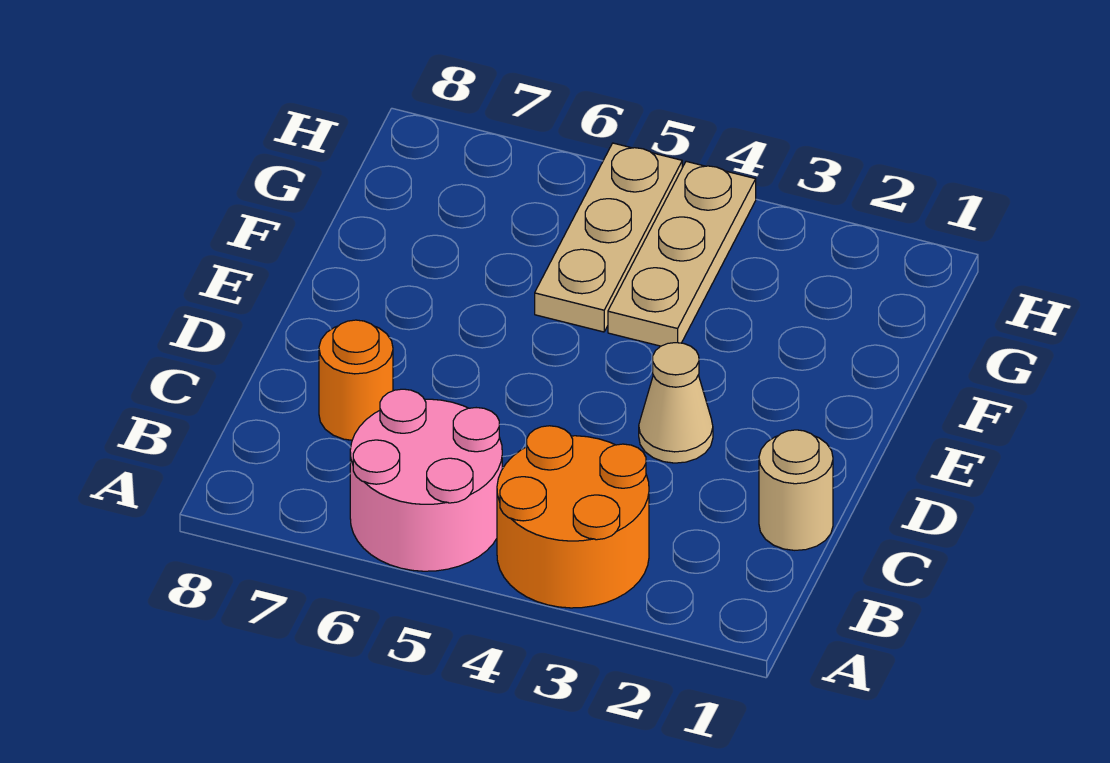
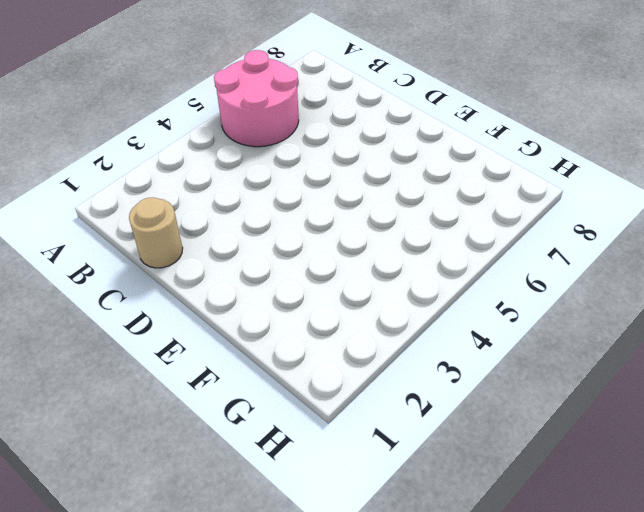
none -> orange 2x2 round brick [497,426,649,608]
none -> orange 1x1 round brick [319,320,393,440]

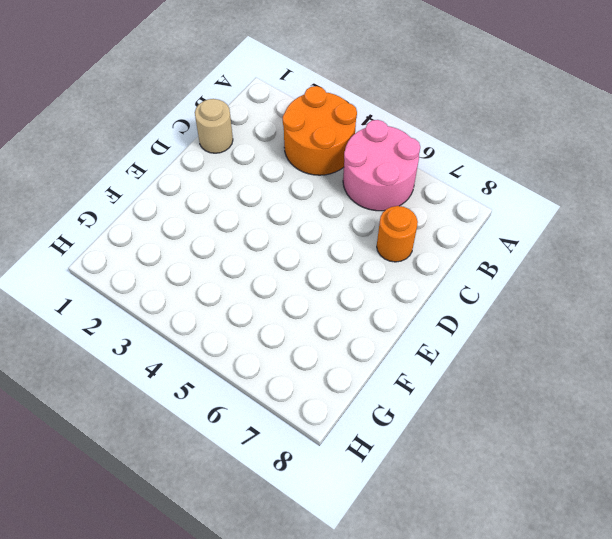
none -> tan 1x1 cone [639,343,713,463]
none -> tan 1x3 plate [608,161,756,346]

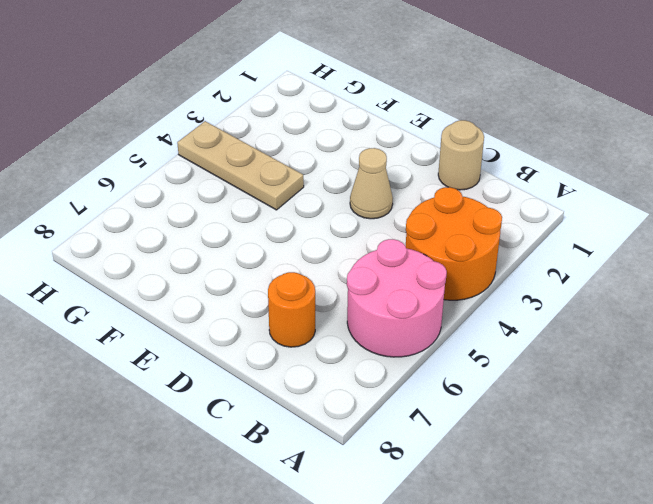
none -> tan 1x3 plate [535,143,682,332]

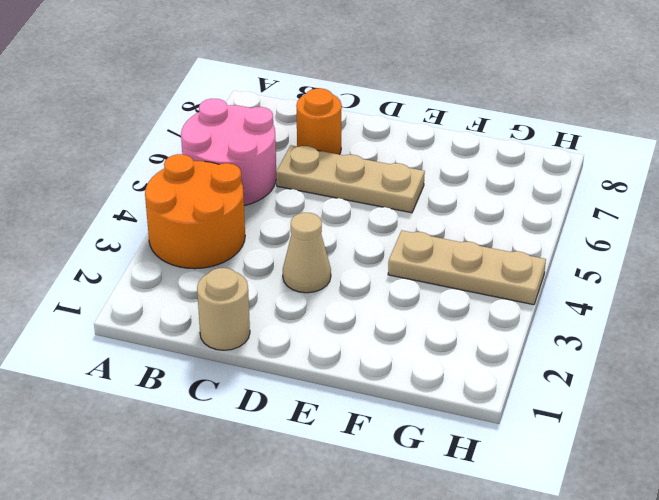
tan 1x3 plate [276,145,425,213] -> tan 1x3 plate moved to [535,143,682,332]

